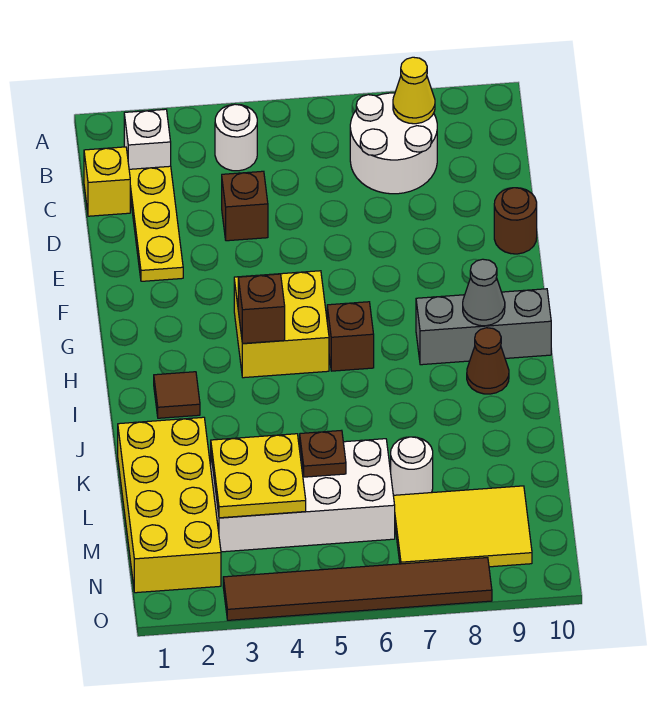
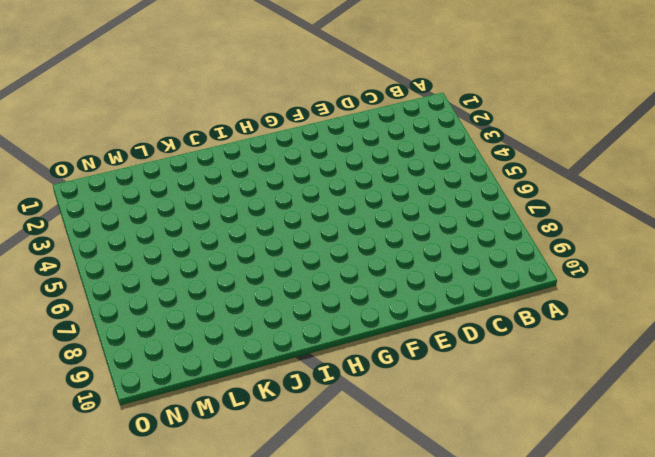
none -> white 1x1 brick [124,109,171,169]
none -> white 1x1 round brick [215,104,257,171]
none -> white 2x2 round brick [350,93,437,194]

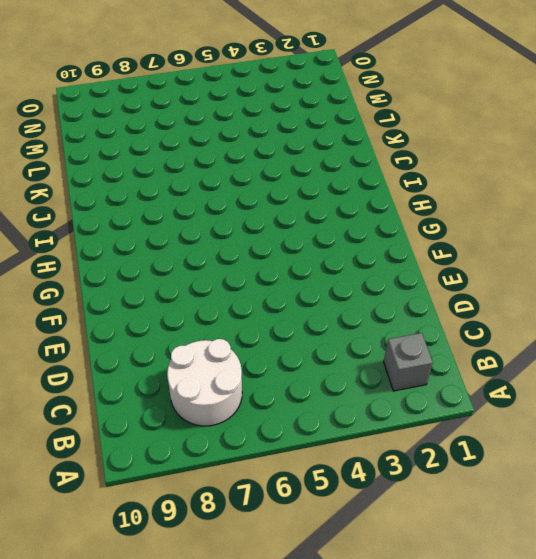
grey 1x1 brick [384,333,433,391] -> white 1x1 brick [124,109,171,169]
none -> white 1x1 round brick [215,104,257,171]
none -> yellow 1x1 brick [84,147,130,216]
none -> yellow 1x3 plate [129,166,183,281]

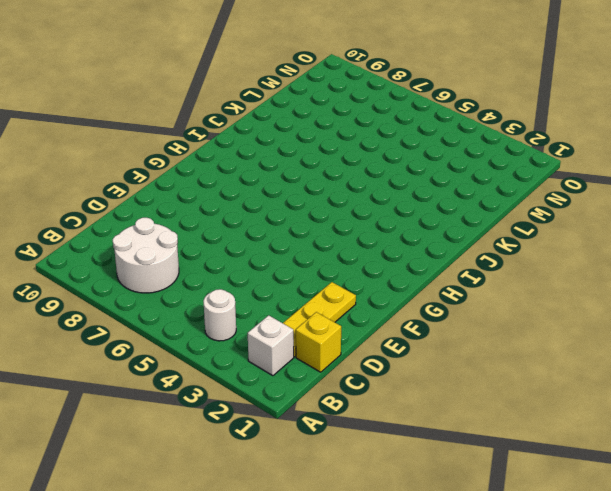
none -> brown 1x1 brick [222,171,268,241]
none -> brown 1x1 round brick [494,188,537,254]
none -> yellow 2x2 brick [234,271,329,378]

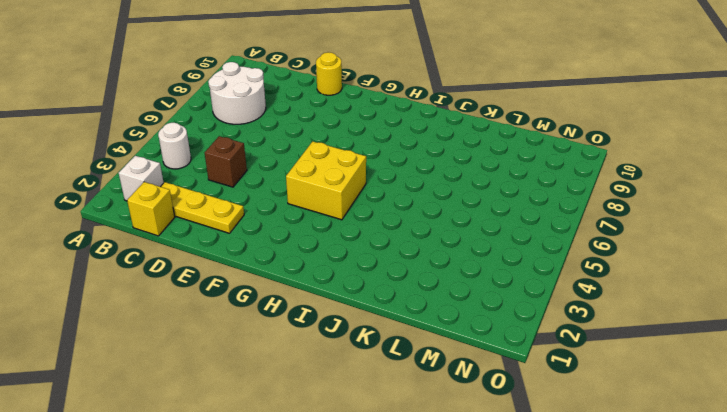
yellow 1x1 round brick [316,52,342,95] -> brown 1x1 round brick [494,188,537,254]
none -> brown 1x1 brick [327,302,374,371]
none -> grey 1x3 brick [416,289,551,365]
none -> brown 1x1 tile [154,372,200,418]

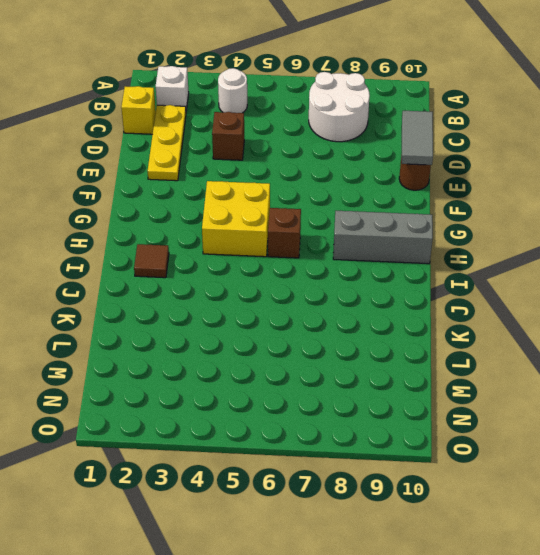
grey 1x2 tile [402,111,433,165] -> none
none -> brown 1x1 cone [467,328,509,394]
none -> yellow 2x4 brick [118,417,221,593]
none -> white 2x4 brick [211,439,395,552]

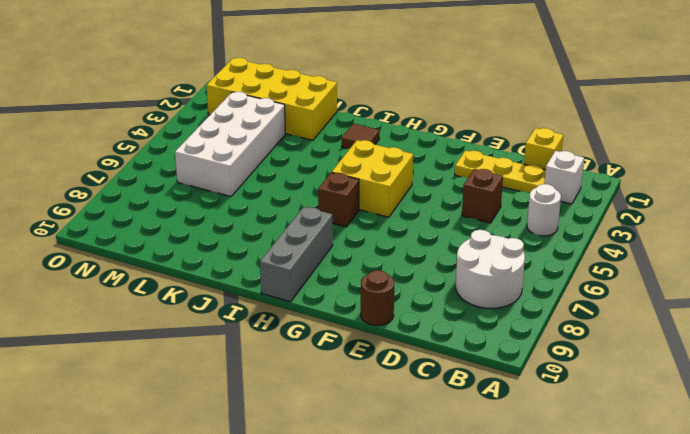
none -> brown 1x1 cone [467,328,509,394]
none -> white 1x1 round brick [391,437,433,495]
none -> yellow 2x3 tile [393,486,532,567]

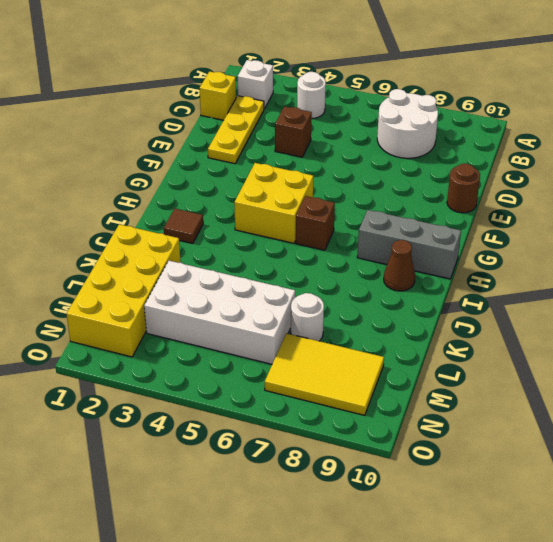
none -> brown 1x6 tile [223,558,492,620]
none -> yellow 1x1 cone [393,57,435,124]
none -> brown 1x1 brick [238,274,285,344]

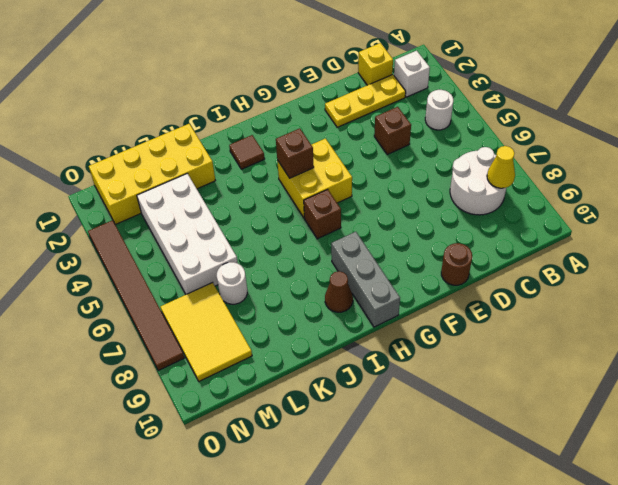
none -> grey 1x1 cone [463,259,505,326]
none -> yellow 2x2 plate [211,434,306,518]
none -> brown 1x1 plate [300,430,346,477]

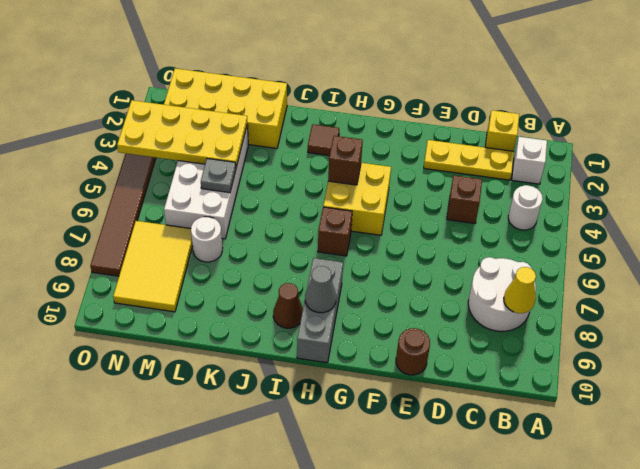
yellow 2x4 plate [117,100,247,167] -> yellow 2x2 plate [211,434,306,518]
grey 1x1 plate [201,159,236,193] -> brown 1x1 plate [300,430,346,477]

